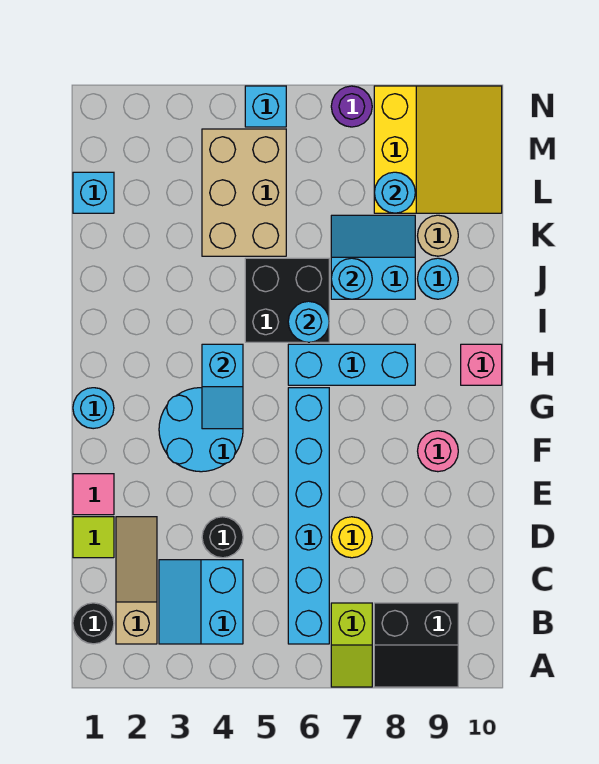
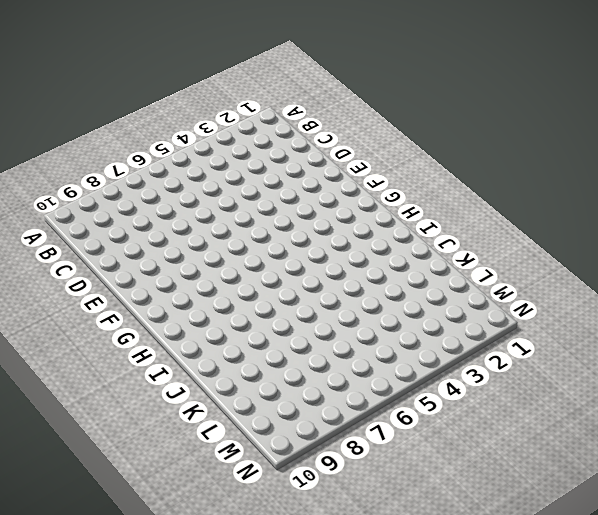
none -> lime 1x2 slope [331,603,372,687]
none -> black 2x2 slope [374,603,458,687]
none -> black 1x1 round brick [73,603,114,644]

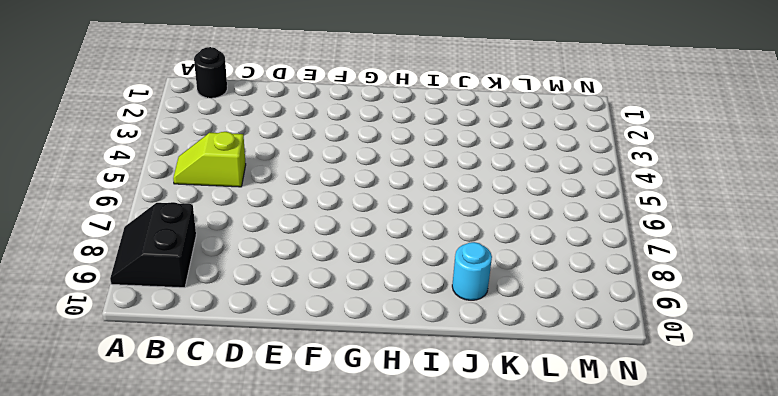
lime 1x2 slope [173,132,246,187] -> lime 1x2 slope moved to [331,603,372,687]
none -> tan 1x3 slope [116,517,157,644]
none -> cyan 2x2 slope [159,560,243,644]
none -> cyan 1x6 brick [288,388,329,644]

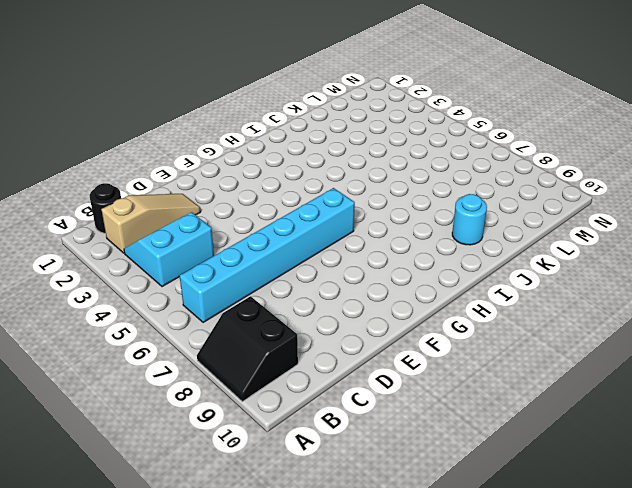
none -> lime 1x2 slope [331,603,372,687]
none -> lime 1x1 tile [73,517,114,558]
none -> black 1x1 round brick [202,517,243,558]

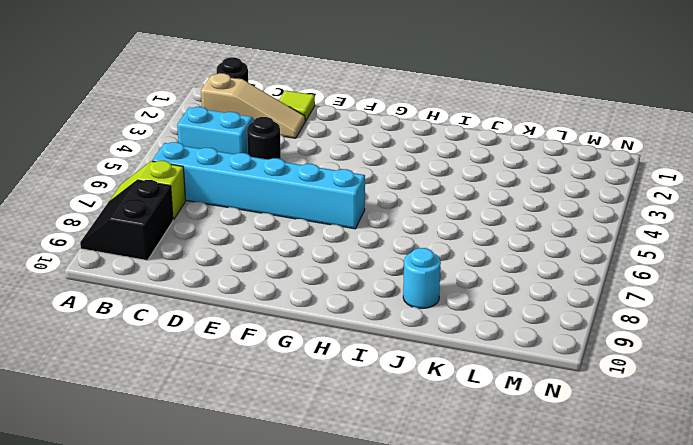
none -> yellow 1x1 round brick [331,517,372,558]
none -> pink 1x1 tile [73,474,114,515]
none -> cyan 2x2 round brick [159,388,243,472]

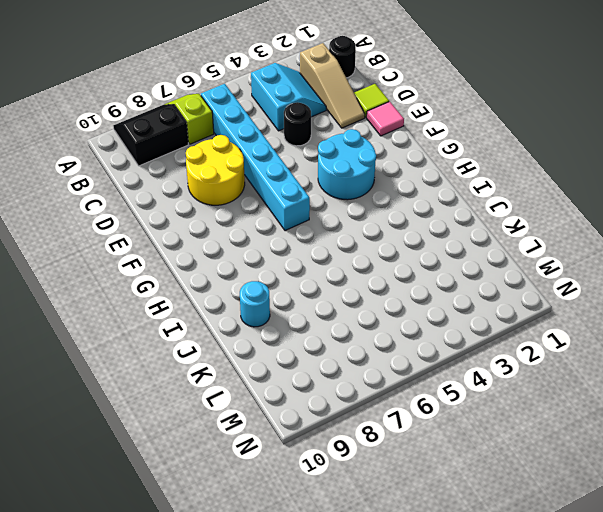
yellow 2x2 round brick [186,135,245,205] -> yellow 1x1 round brick [331,517,372,558]
none -> pink 1x1 round brick [418,431,458,472]
none -> cyan 1x1 round brick [73,388,114,429]
none -> cyan 1x3 brick [288,344,415,385]

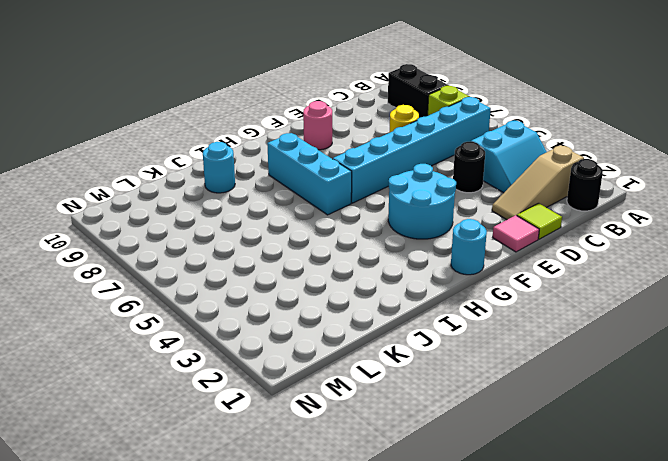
none -> pink 1x1 brick [461,344,502,385]
none -> black 2x2 brick [245,258,329,342]
none -> cyan 2x2 slope [331,215,415,299]

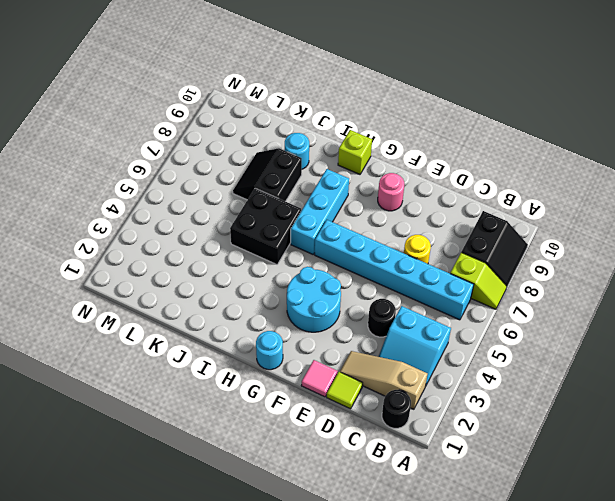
lime 1x1 brick [338,130,372,174] -> pink 1x1 brick [461,344,502,385]
black 2x2 slope [233,148,302,201] -> cyan 2x2 slope [331,215,415,299]
none -> tan 2x3 brick [202,129,286,256]
none -> tan 1x1 round brick [418,215,458,256]
none -> cyan 1x1 brick [73,172,114,213]

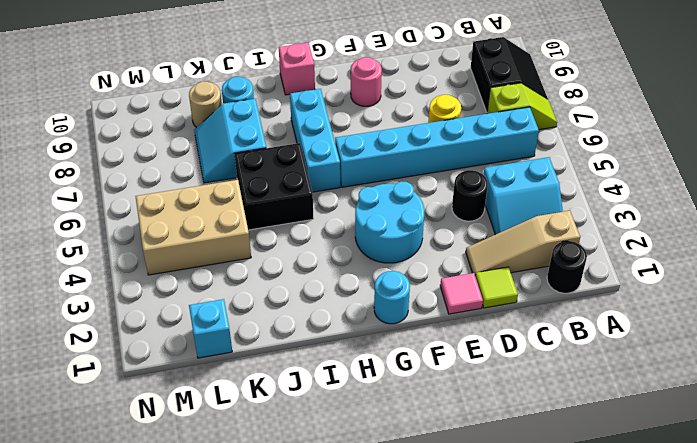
none -> yellow 3x3 slope [374,86,502,213]
none -> cyan 1x1 brick [245,86,286,127]
none -> purple 1x1 round brick [331,86,372,127]

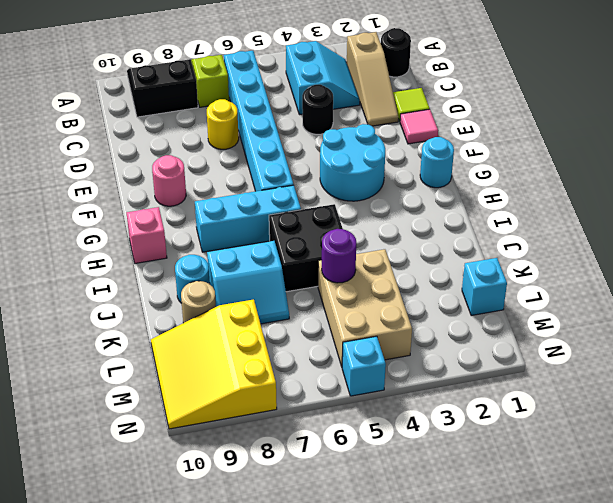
purple 1x1 round brick [322,229,356,283] -> purple 1x1 round brick moved to [331,86,372,127]
none -> cyan 1x2 slope [202,344,243,429]
none -> cyan 1x1 round brick [288,301,329,342]
none -> cyan 1x1 round brick [331,258,372,299]

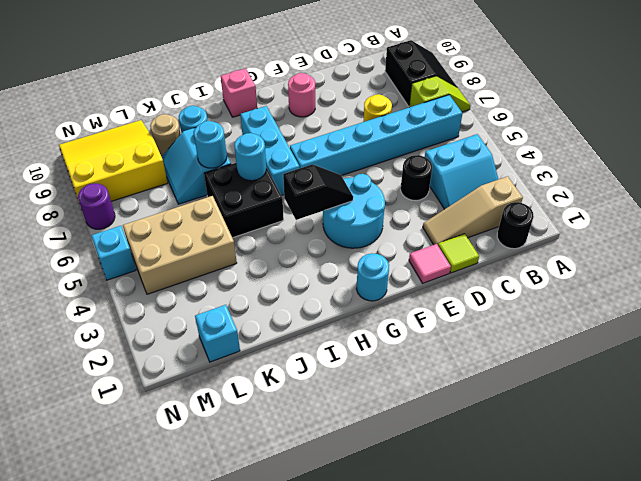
black 1x2 slope [283,164,353,220] -> cyan 1x2 slope [202,344,243,429]
none -> cyan 1x1 round brick [374,172,415,213]

